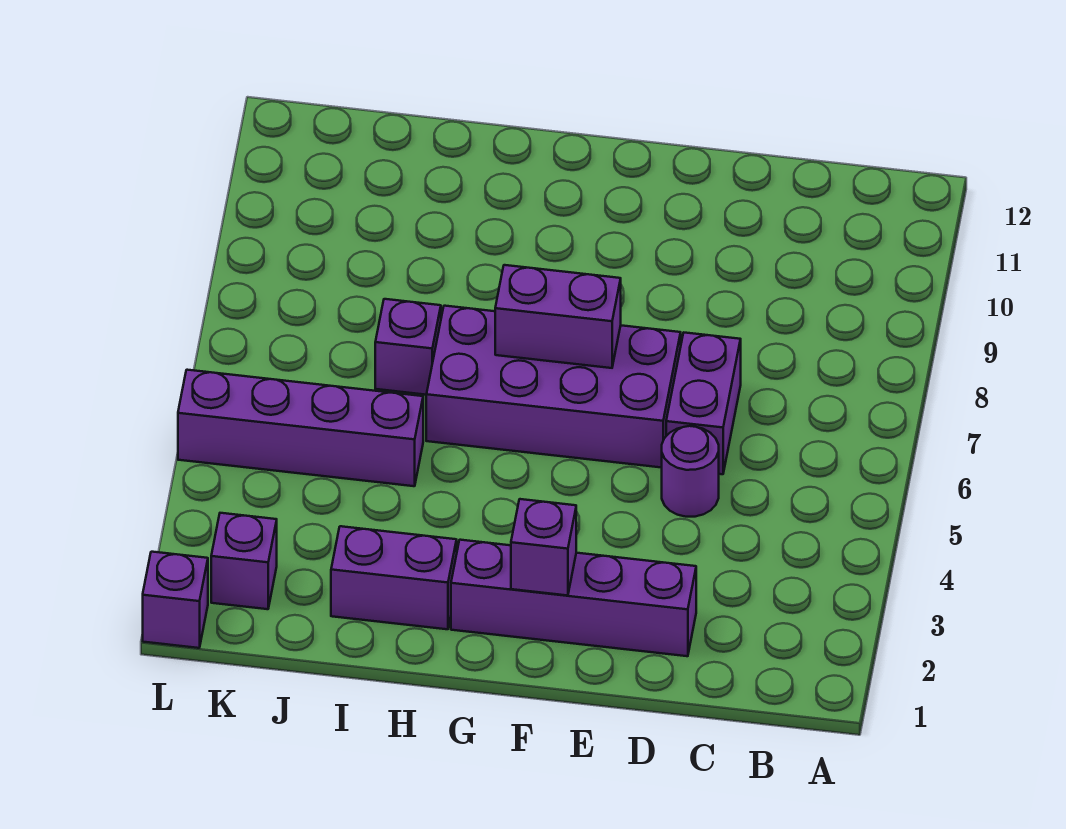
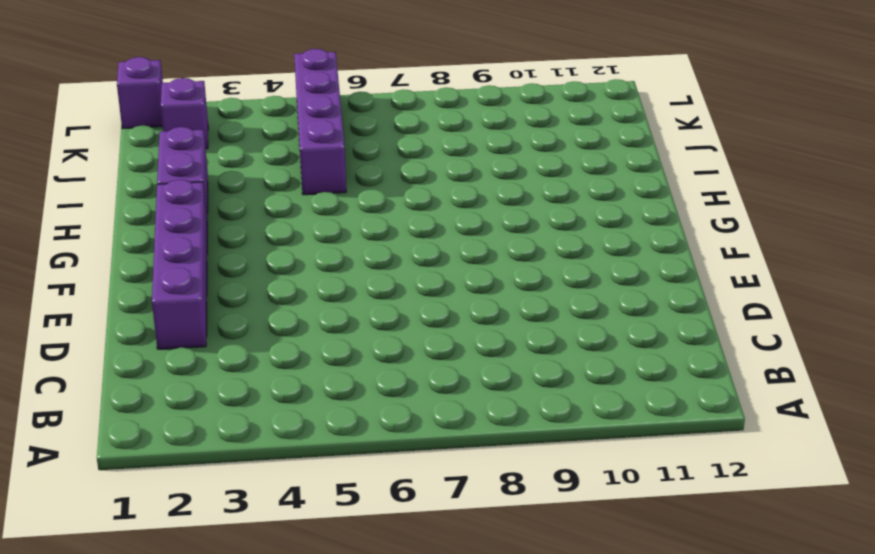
none -> purple 1x1 round brick [662,426,719,517]
none -> purple 1x2 brick [666,333,741,474]

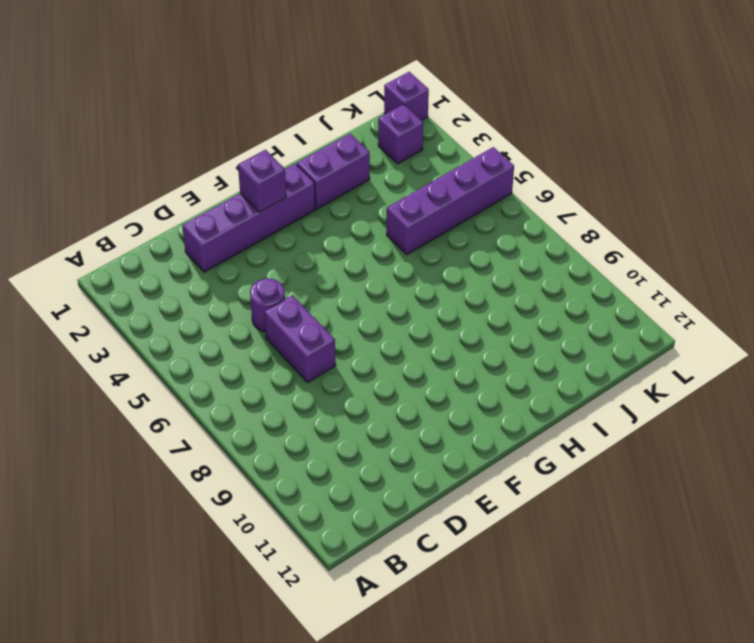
none -> purple 2x4 brick [426,306,681,468]
none -> purple 1x1 brick [375,299,441,395]

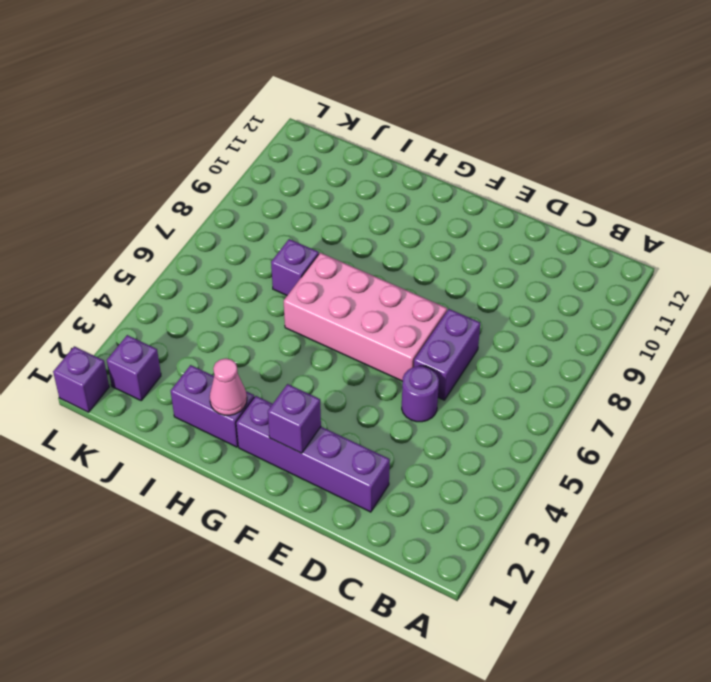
pink 2x4 brick [284,253,447,381] -> purple 2x4 brick [426,306,681,468]
pink 1x1 cone [210,358,247,415] -> none
none -> purple 1x4 brick [178,370,423,486]
none -> purple 1x2 brick [495,265,621,368]

